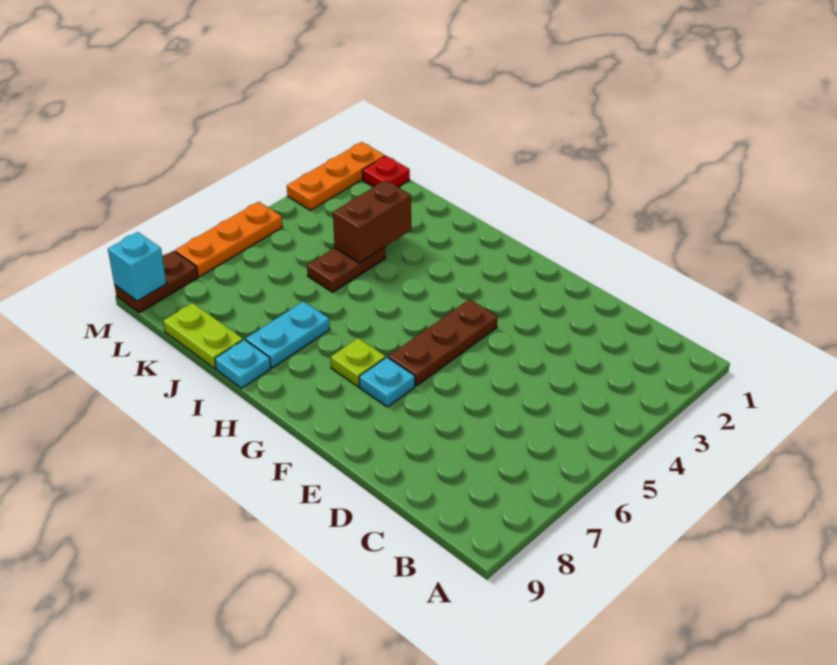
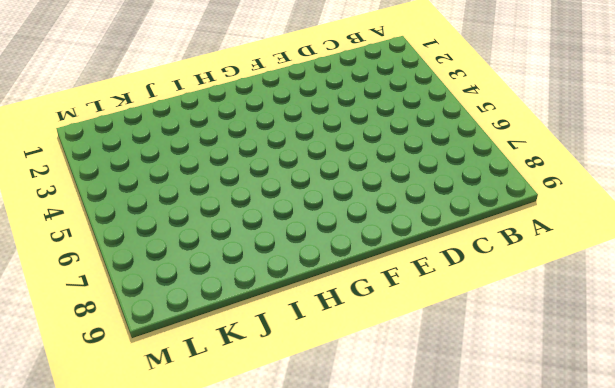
none -> brown 1x3 plate [388,299,497,386]
none -> cyan 1x1 plate [359,357,415,407]
none -> lime 1x1 plate [330,338,386,387]

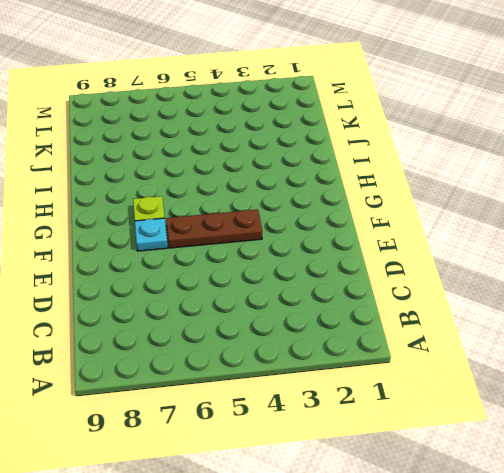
none -> cyan 1x2 plate [246,301,330,368]
none -> cyan 1x1 plate [215,340,271,388]
none -> brown 1x2 plate [307,247,385,292]

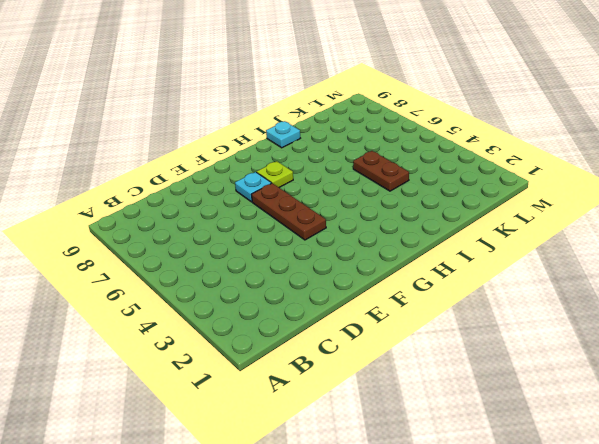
none -> cyan 1x2 plate [246,301,330,368]
none -> lime 1x2 plate [163,303,243,369]
none -> red 1x1 plate [362,156,410,187]

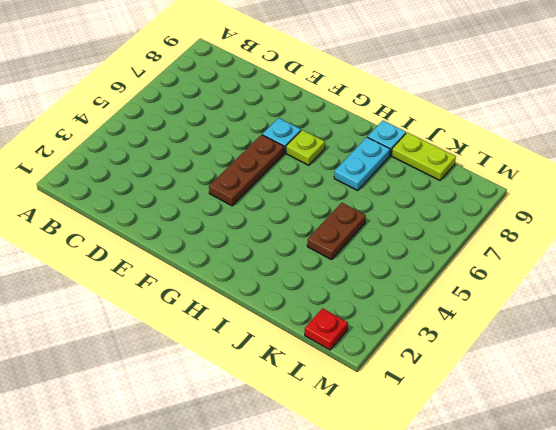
none -> orange 1x3 plate [287,142,385,210]
none -> orange 1x3 plate [175,202,282,277]
none -> brown 1x2 plate [115,251,198,313]

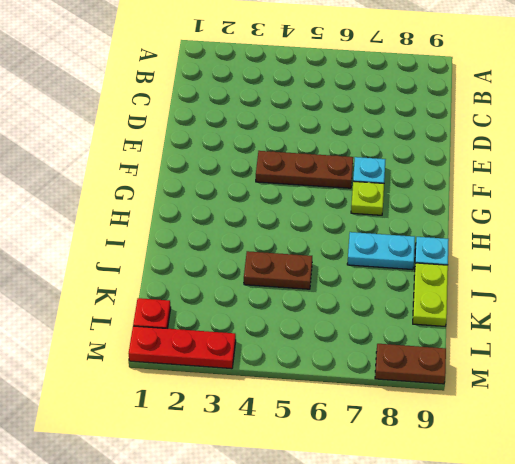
red 1x3 plate [129,326,236,369] -> orange 1x3 plate [287,142,385,210]
none -> orange 1x3 plate [175,202,282,277]
none -> brown 1x2 brick [333,180,411,263]
none -> cyan 1x1 brick [108,232,166,301]

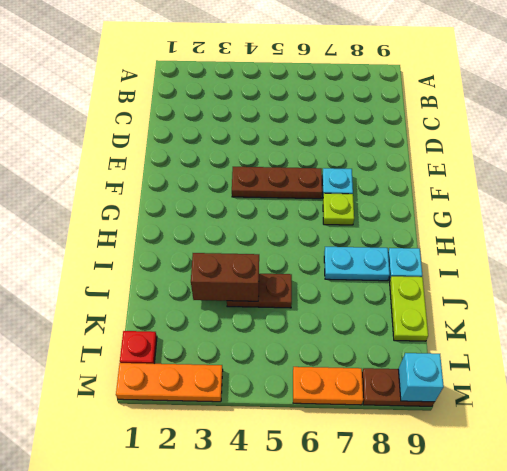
orange 1x2 plate [293,367,363,405] -> orange 1x3 plate [175,202,282,277]

